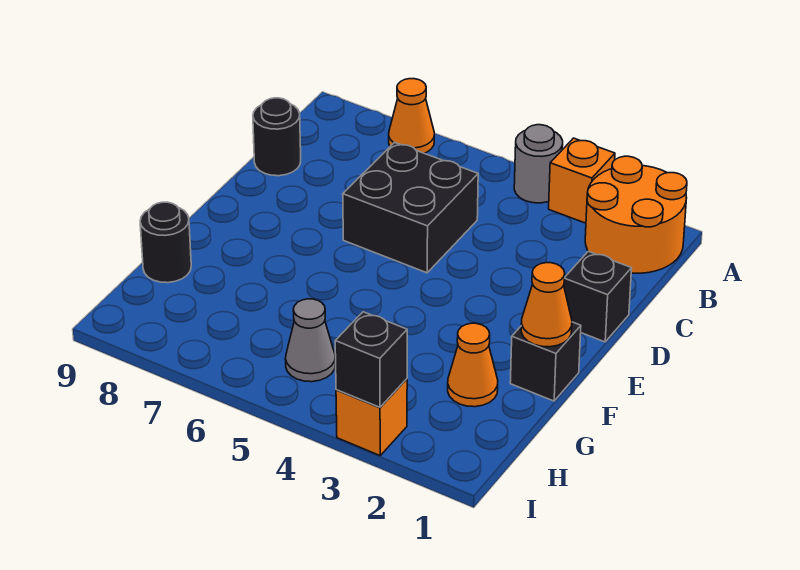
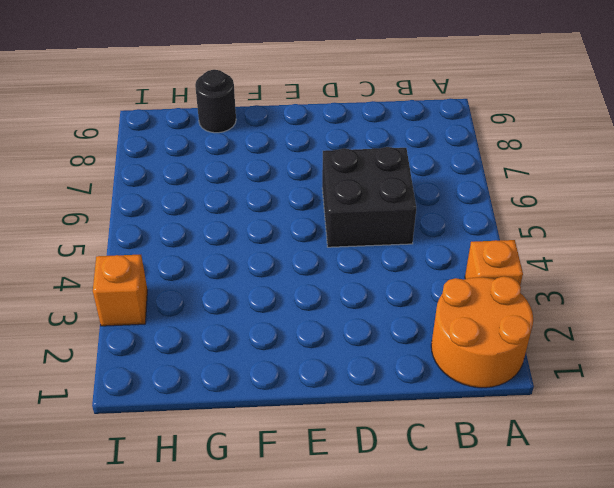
none -> grey 1x1 round brick [514,125,563,203]
none -> orange 1x1 cone [389,79,434,153]
none -> black 1x1 round brick [253,98,301,176]

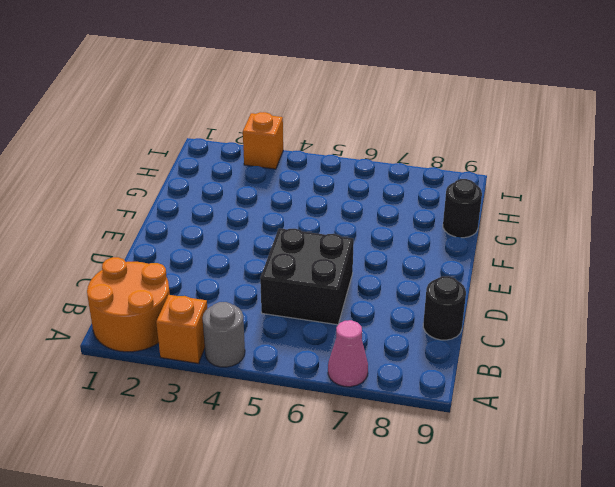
pink 1x1 cone [328,320,368,387] -> orange 1x1 cone [389,79,434,153]
none -> black 1x1 brick [564,251,632,342]
none -> black 1x1 brick [510,322,581,401]
none -> orange 1x1 cone [448,323,498,407]

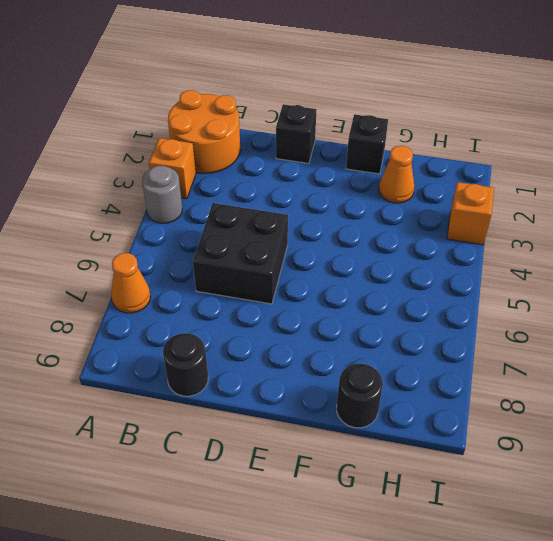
none -> grey 1x1 cone [285,299,335,382]
none -> orange 1x1 cone [521,263,572,347]
none -> black 1x1 brick [335,312,407,407]

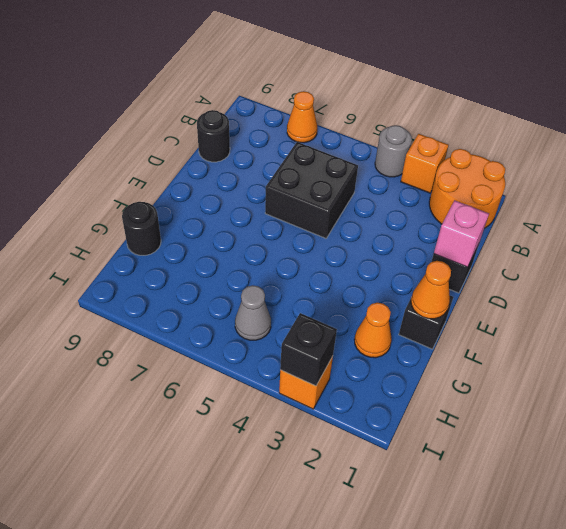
pink 1x1 brick [434,200,489,267] -> none

